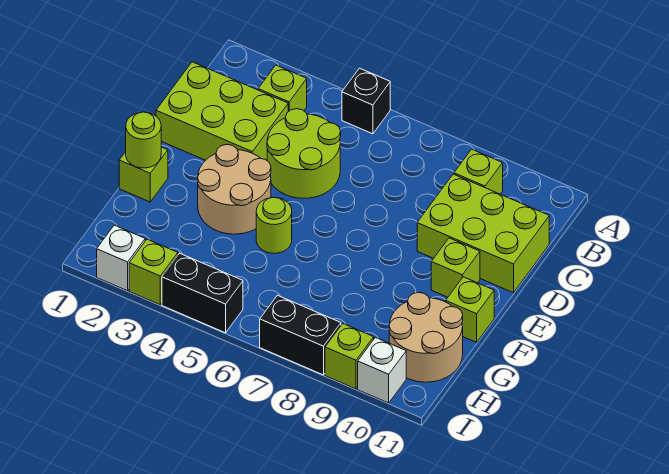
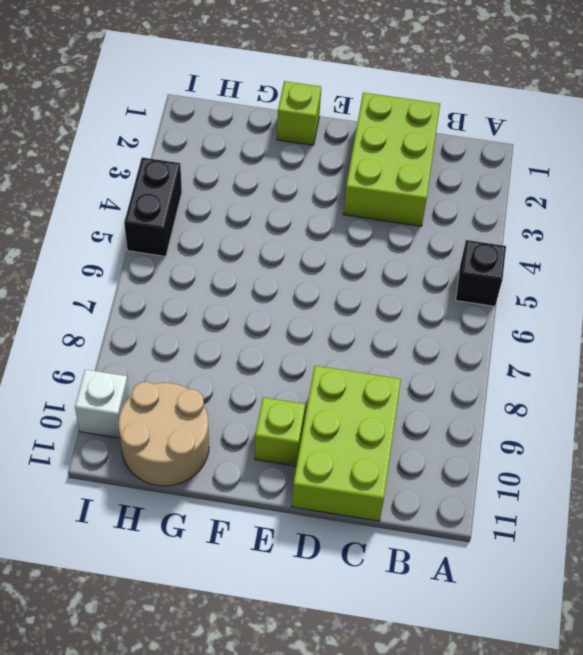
none -> lime 1x1 brick [258,65,307,112]
none -> lime 1x1 brick [454,149,503,194]
none -> lime 2x2 round brick [267,109,341,198]

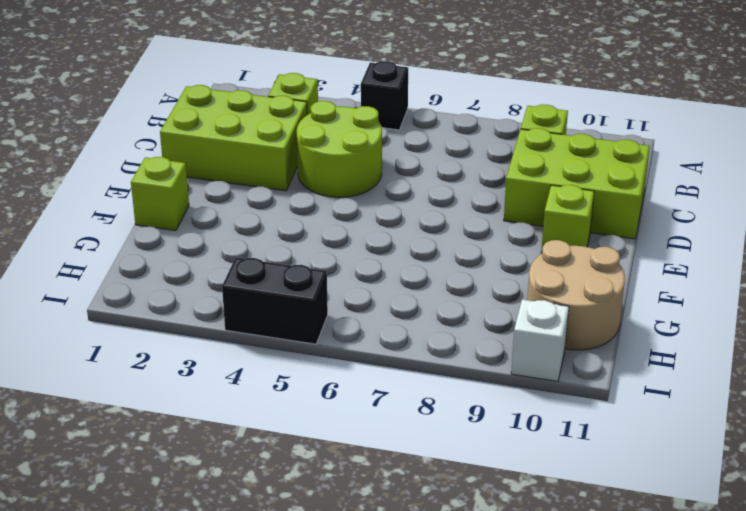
none -> tan 2x2 round brick [198,144,271,234]
none -> lime 1x1 round brick [256,197,292,253]
none -> lime 1x1 brick [446,277,494,342]

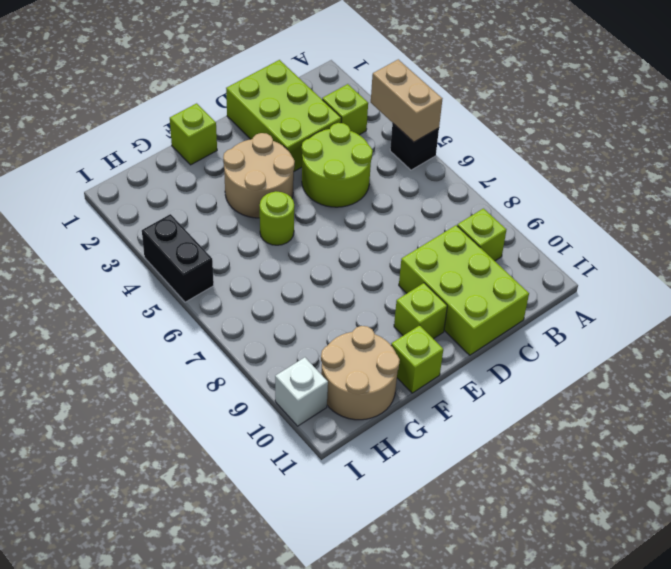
tan 1x2 brick [371,59,442,142] -> none
none -> white 1x1 brick [97,225,145,291]
none -> lime 1x1 brick [129,239,178,305]
none -> black 1x2 brick [260,295,341,375]

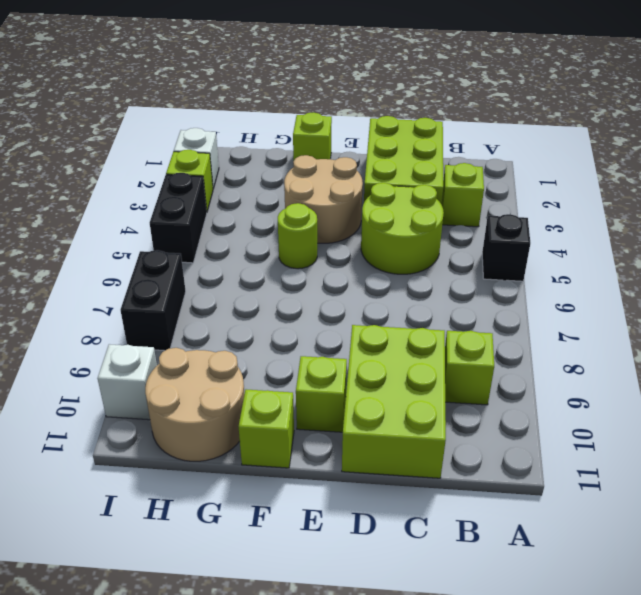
none -> lime 1x1 brick [325,324,374,389]
none -> lime 1x1 round brick [126,112,161,168]

